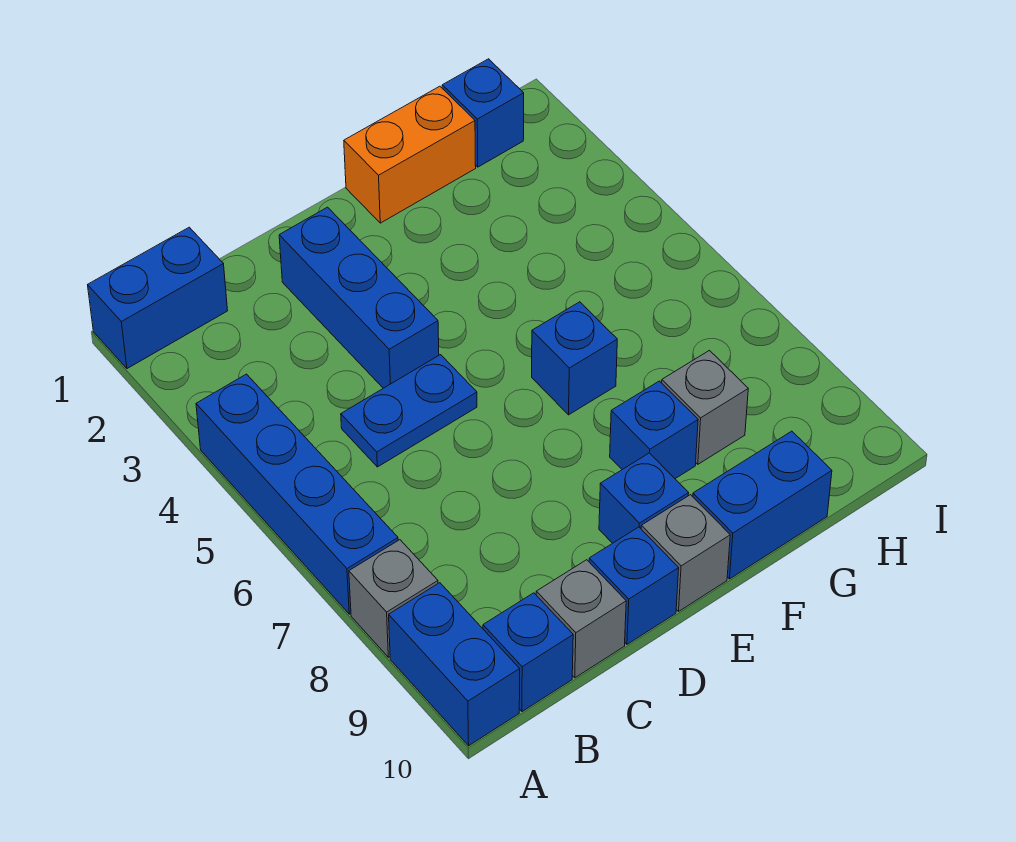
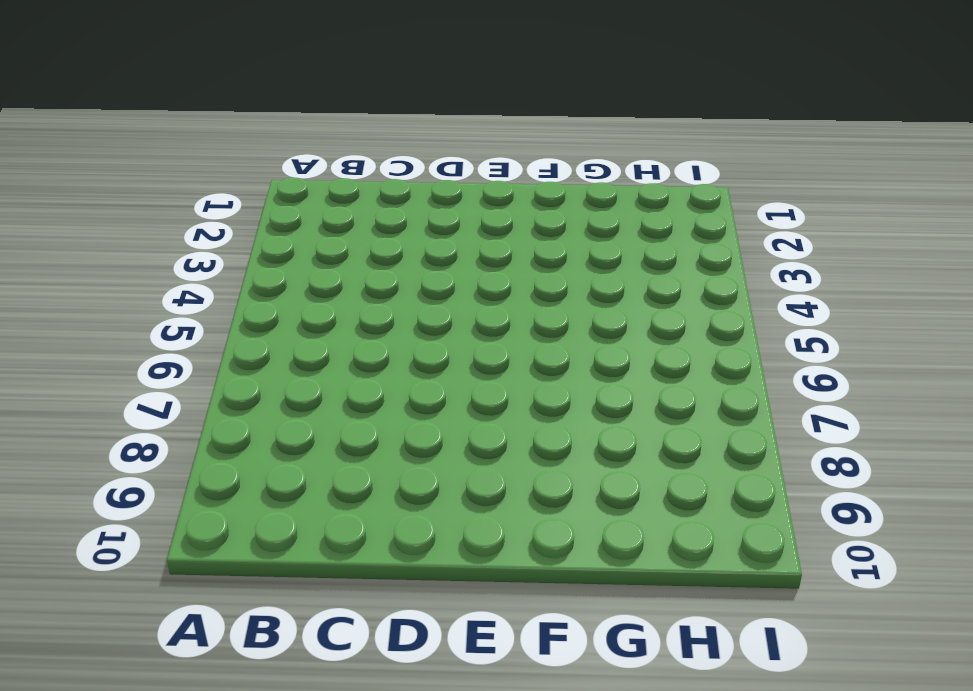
none -> blue 1x2 brick [88,227,228,369]
none -> blue 1x4 brick [196,374,398,614]
none -> grey 1x1 brick [349,540,438,657]

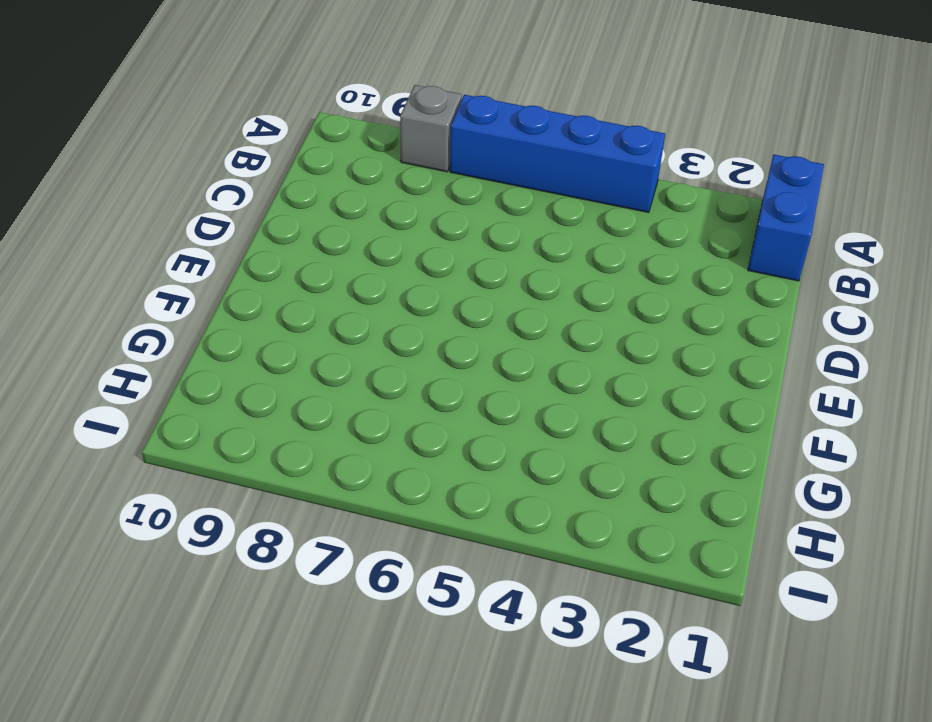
none -> blue 1x2 brick [389,583,520,746]
none -> blue 1x1 brick [483,593,573,712]
none -> blue 1x2 plate [341,355,477,467]

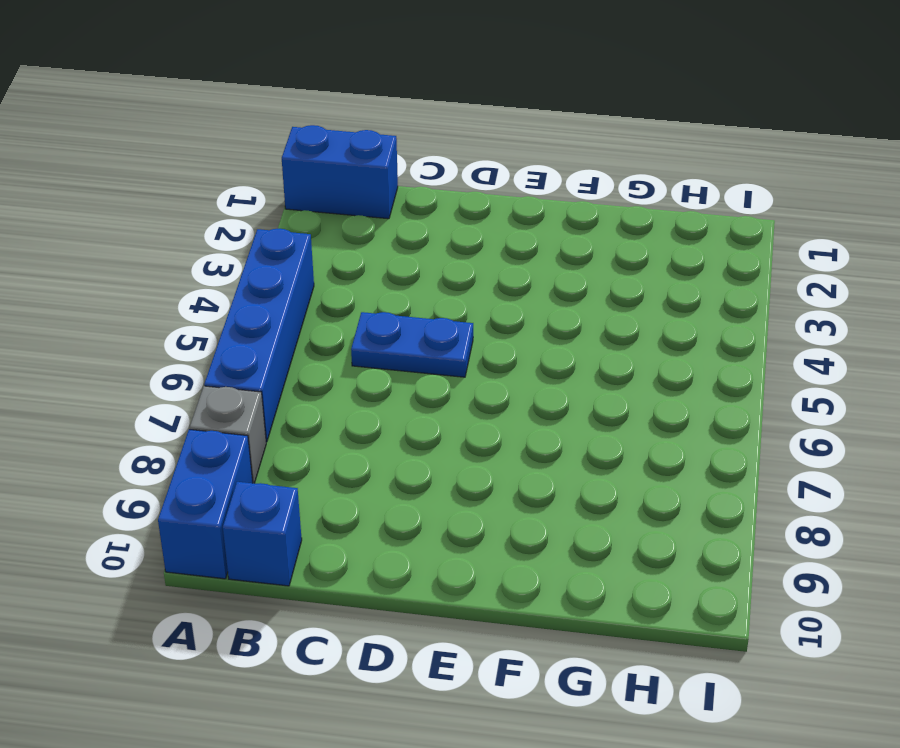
none -> grey 1x1 brick [536,560,626,678]
none -> blue 1x3 brick [279,207,439,388]
none -> blue 1x1 brick [589,527,679,644]

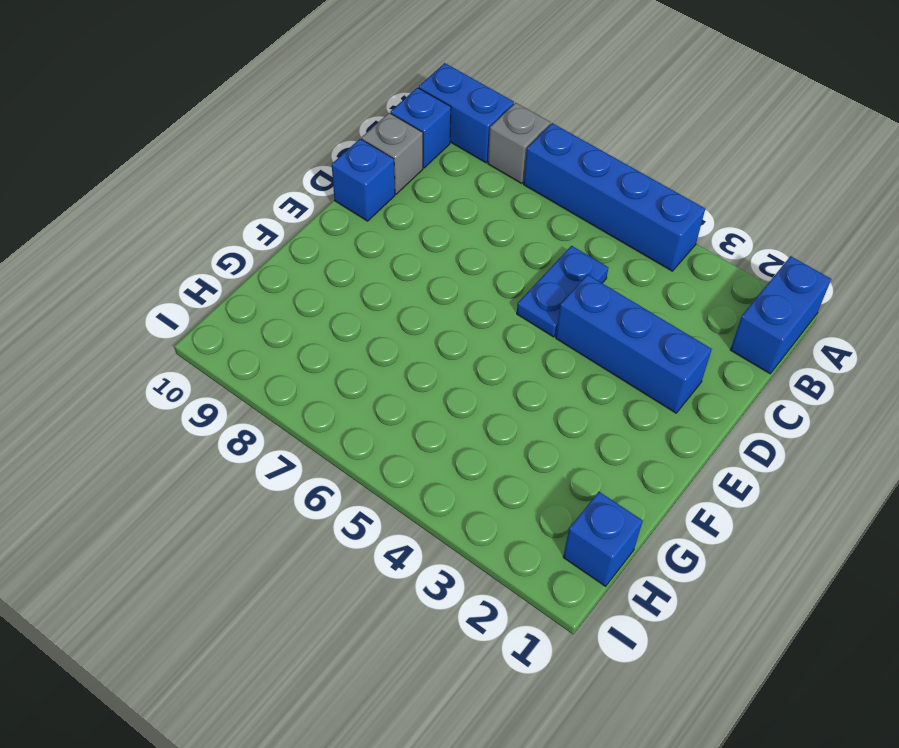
none -> blue 1x1 brick [599,453,689,543]
none -> grey 1x1 brick [641,495,730,611]
none -> orange 1x2 brick [344,86,476,223]

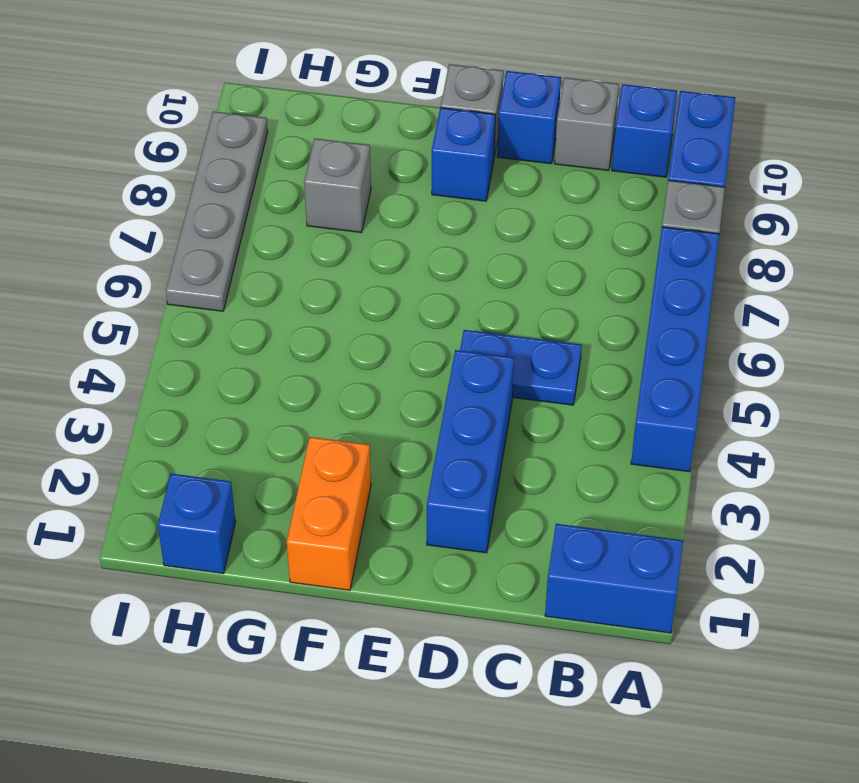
orange 1x2 brick [287,437,371,590] -> orange 1x2 brick turned to [344,86,476,223]
grey 1x4 plate [166,111,268,311] -> none
none -> blue 1x1 brick [532,302,617,415]
none -> blue 1x1 brick [610,381,698,479]
none -> blue 1x2 brick [693,431,832,579]

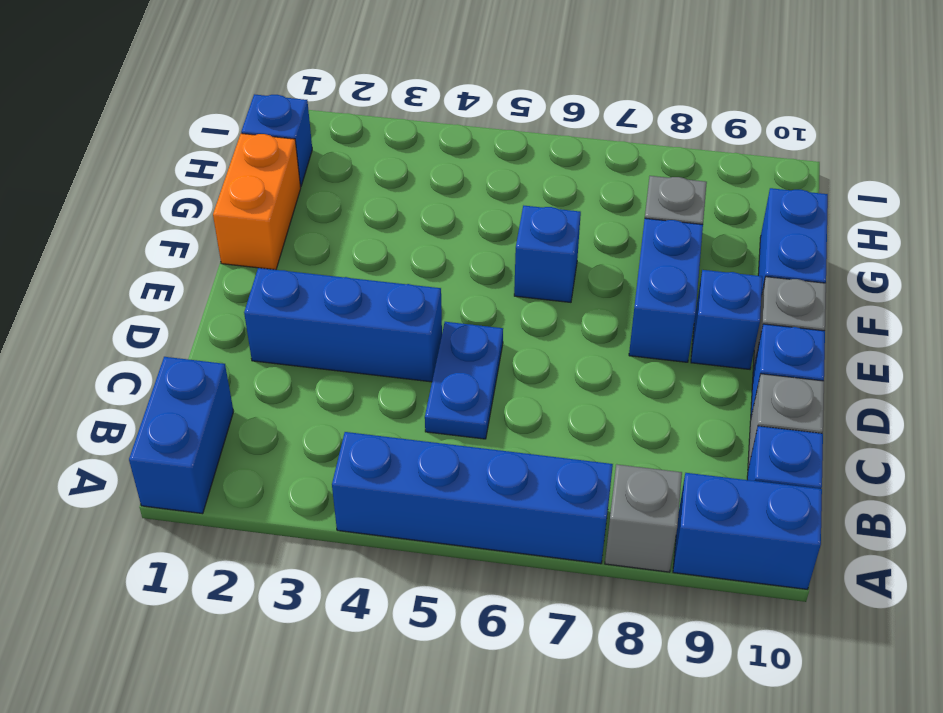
blue 1x2 brick [629,218,703,362] -> blue 1x1 brick [610,381,698,479]

